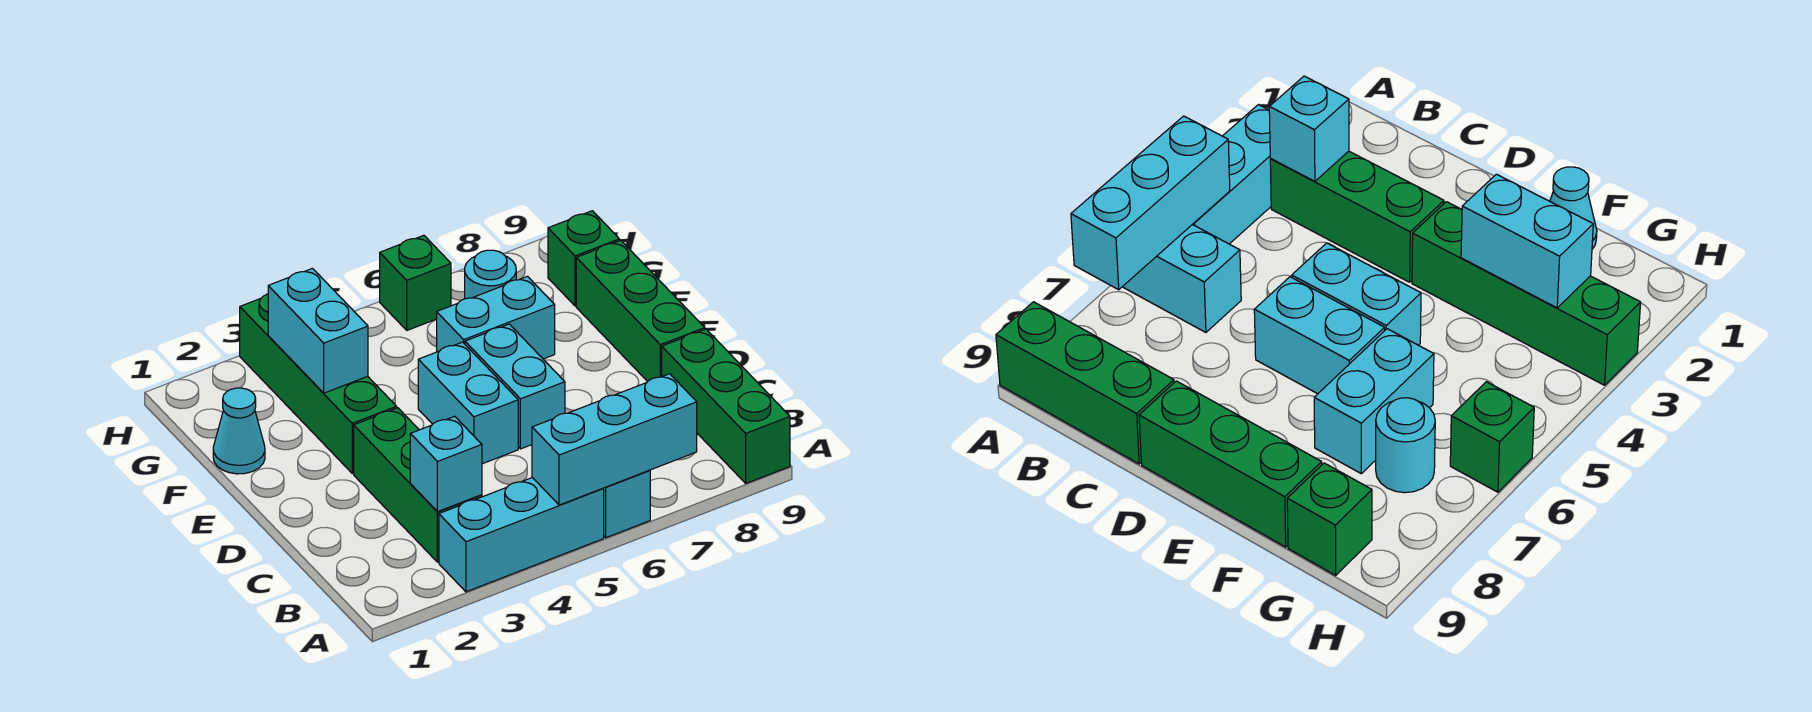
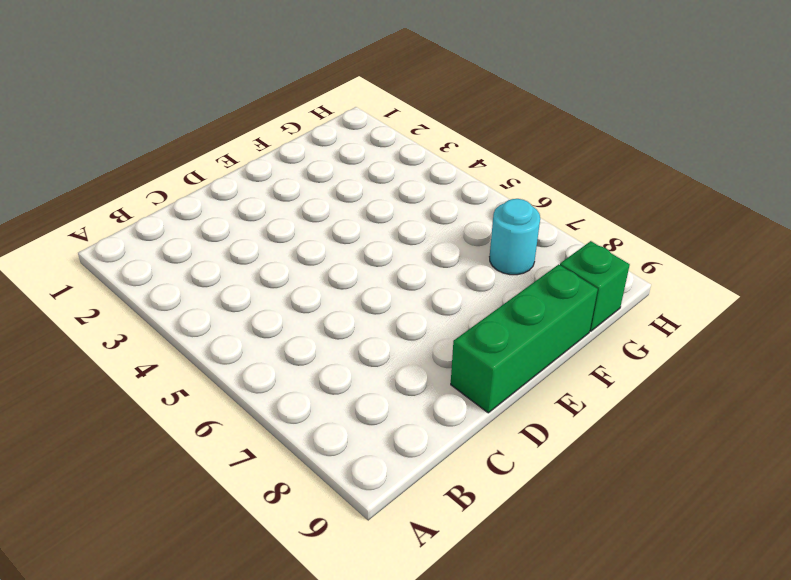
none -> cyan 1x3 brick [439,478,604,592]
none -> cyan 1x2 brick [603,470,650,538]
none -> green 1x3 brick [662,329,790,483]

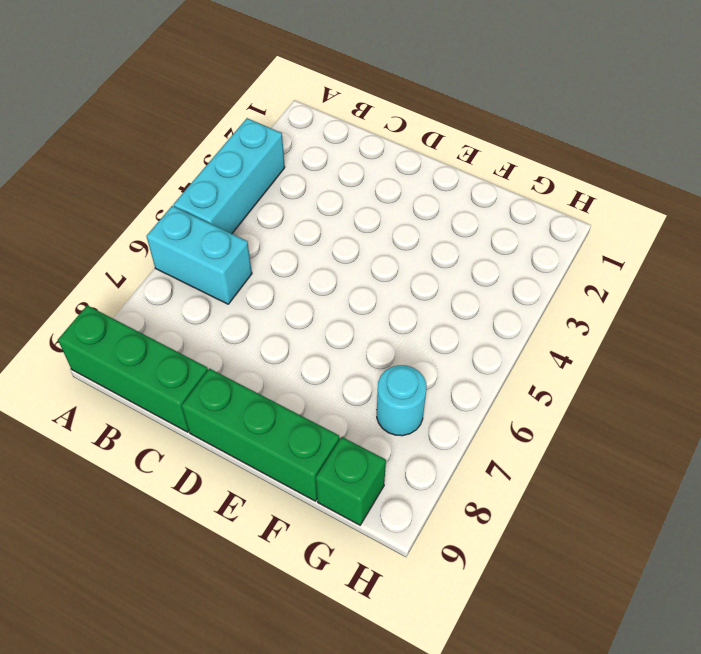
none -> green 1x3 brick [354,408,482,562]
none -> cyan 1x2 brick [418,342,518,464]
none -> cyan 1x2 brick [465,324,565,449]

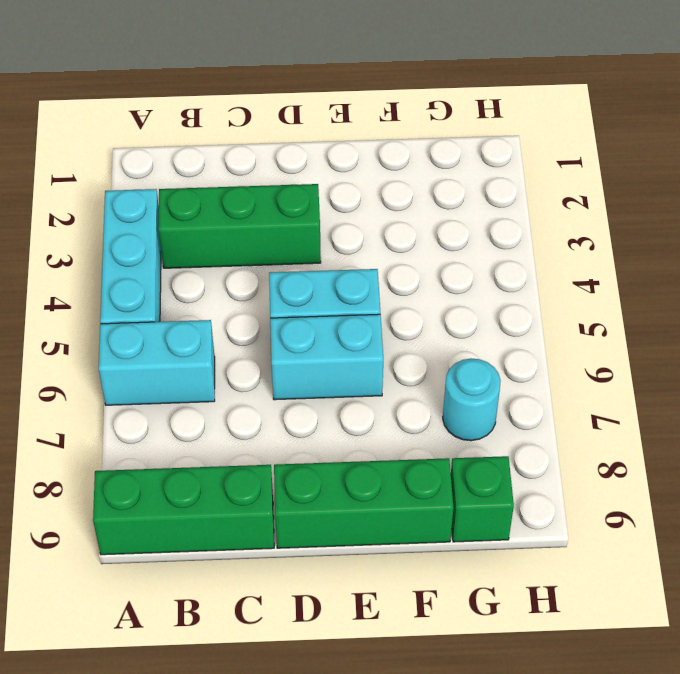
none -> green 1x4 brick [240,294,397,473]
none -> cyan 1x1 cone [213,388,265,474]
none -> cyan 1x2 brick [437,276,555,359]

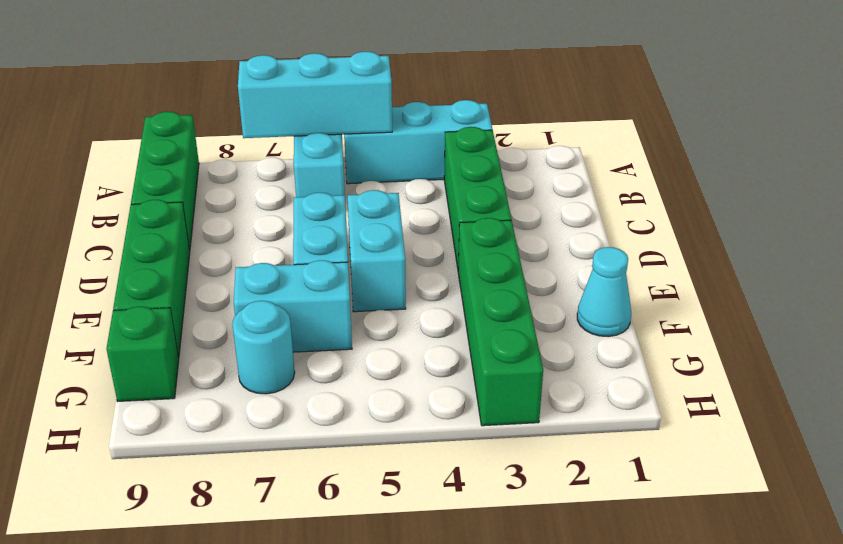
none -> green 1x1 brick [380,235,451,330]
none -> cyan 1x1 brick [410,416,482,512]
none -> cyan 1x2 brick [268,268,368,393]

